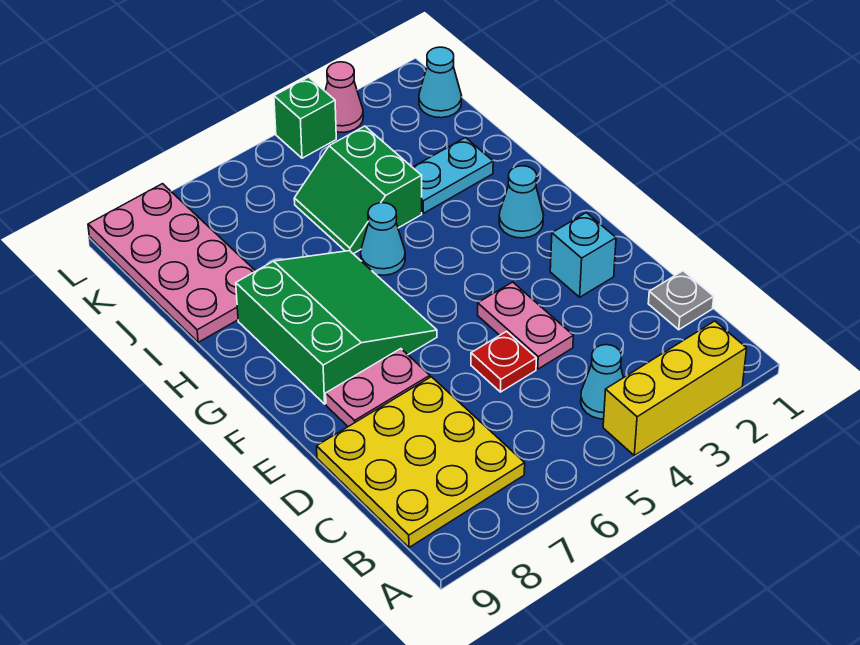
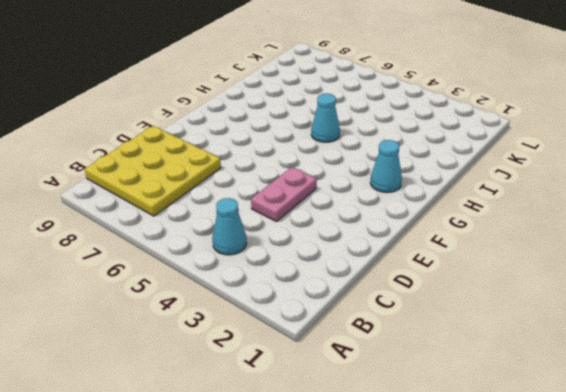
none -> yellow 1x3 brick [603,321,747,455]
none -> grey 1x1 plate [648,271,714,330]
none -> red 1x1 plate [471,331,536,392]

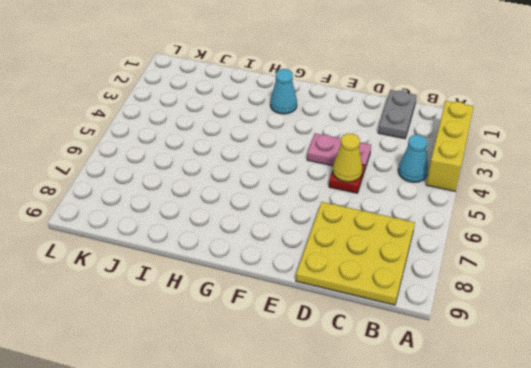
grey 1x2 plate [378,90,417,139] -> grey 1x1 plate [648,271,714,330]
yellow 1x1 cone [333,134,363,182] -> none
none -> cyan 1x1 brick [550,213,616,297]
none -> pink 1x2 plate [326,349,430,427]
none -> green 3x3 slope [236,251,437,404]

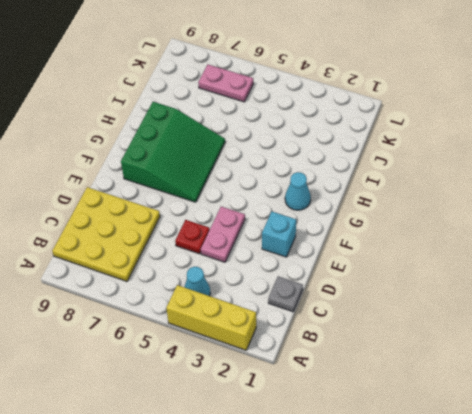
pink 1x2 plate [198,65,253,102] -> pink 1x2 plate moved to [326,349,430,427]
none -> cyan 1x1 cone [361,203,405,275]
none -> cyan 1x2 plate [413,138,493,213]
none -> green 2x2 slope [294,126,422,254]

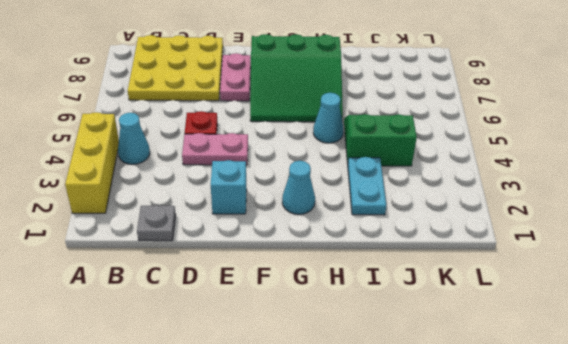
none -> pink 2x4 plate [88,184,255,342]
none -> cyan 1x1 cone [419,47,462,118]
none -> pink 1x1 cone [325,62,363,132]

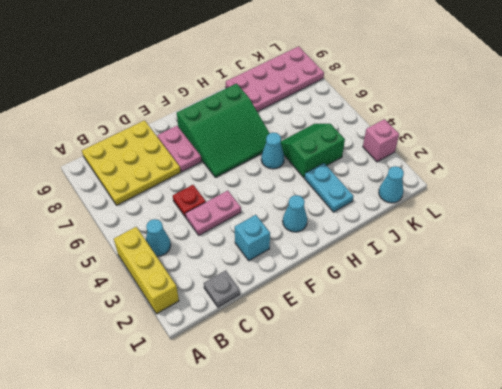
pink 1x1 brick [363,119,399,162] -> pink 1x1 cone [325,62,363,132]
none -> green 1x1 brick [274,77,336,158]

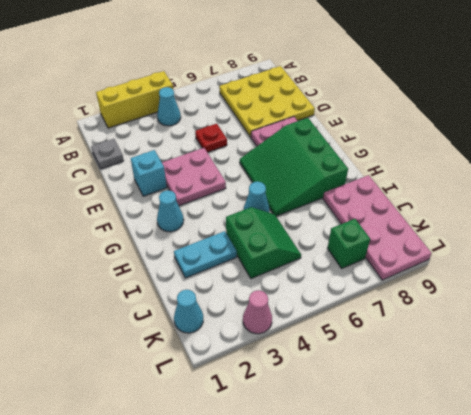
pink 2x2 plate [162,148,226,206] -> pink 1x2 plate [478,282,573,369]
green 1x1 brick [328,219,370,268] -> green 1x1 brick moved to [274,77,336,158]

